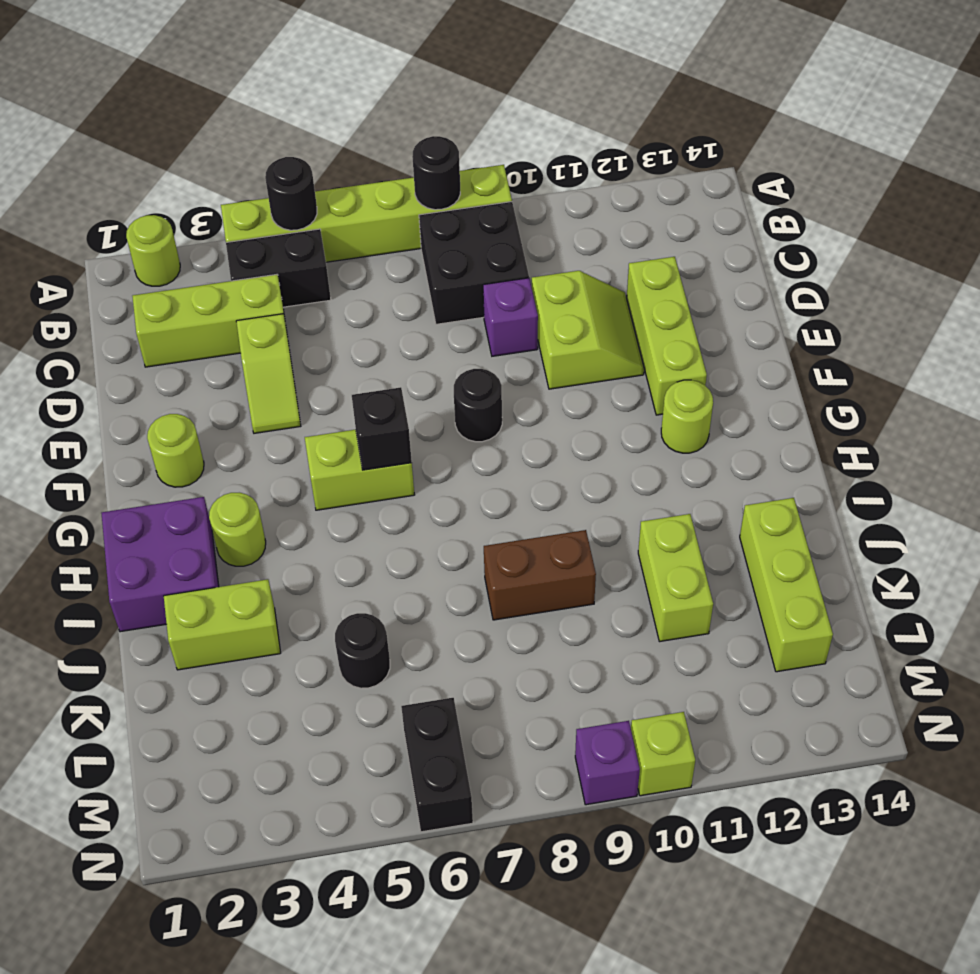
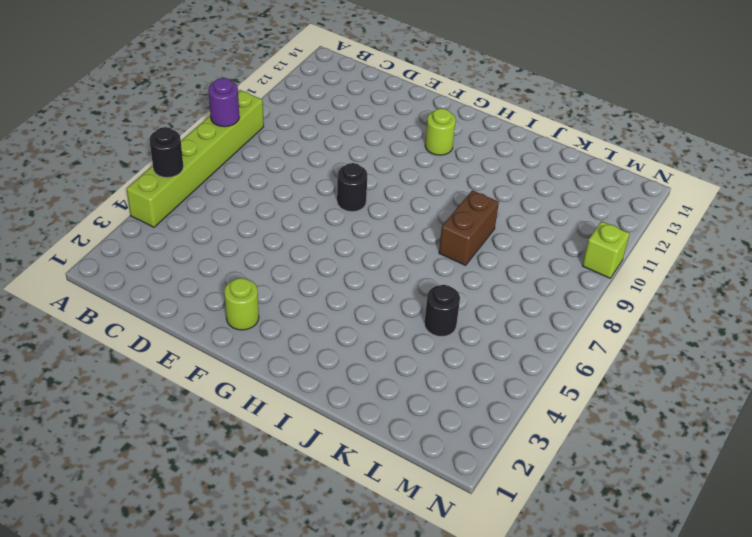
purple 1x1 round brick [208,78,239,127] -> black 1x1 round brick [412,136,460,210]
none -> lime 1x1 round brick [126,215,180,286]
none -> black 1x2 brick [226,229,331,307]
none -> black 2x2 brick [419,202,529,324]

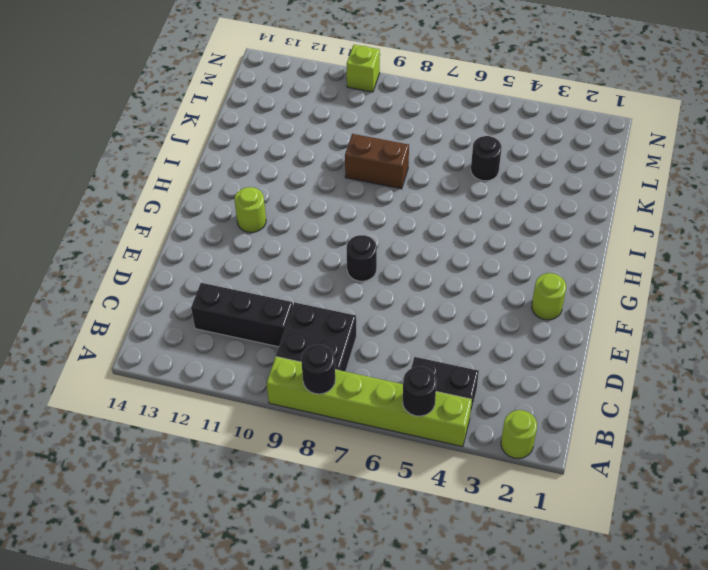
black 1x3 brick [191,283,293,347] -> none
none -> lime 1x3 brick [132,275,287,367]
none -> lime 1x2 slope [236,314,301,433]
none -> purple 1x1 brick [483,278,538,356]

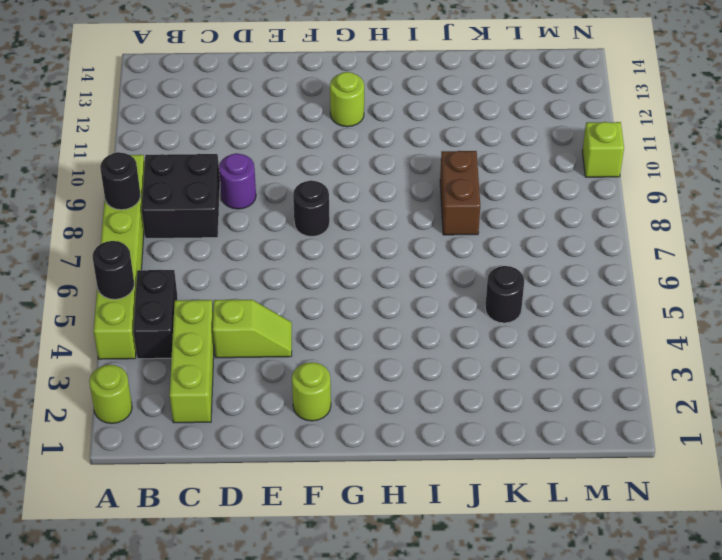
purple 1x1 round brick [219,153,256,209] -> purple 1x1 brick [483,278,538,356]
none -> lime 2x2 slope [532,271,644,389]
none -> lime 1x3 brick [627,257,707,415]
none -> lime 1x2 brick [305,430,414,510]

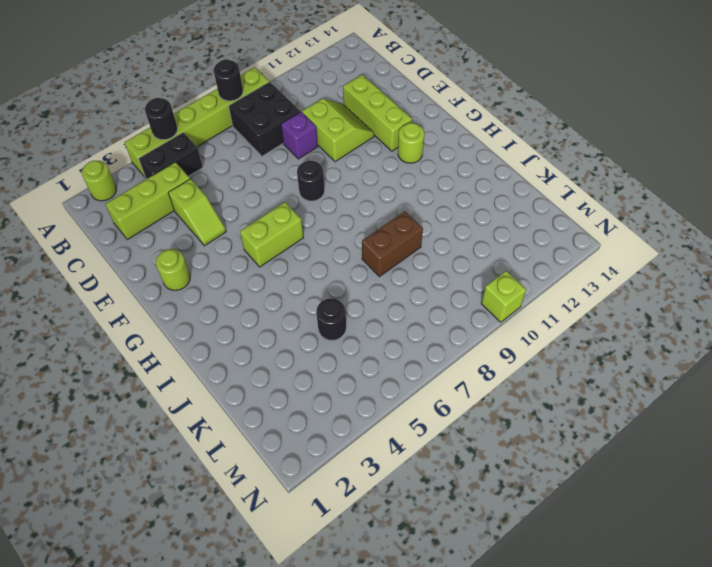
none -> purple 2x2 brick [101,497,219,632]
none -> lime 1x1 round brick [209,493,266,566]
none -> lime 1x2 brick [164,579,281,670]

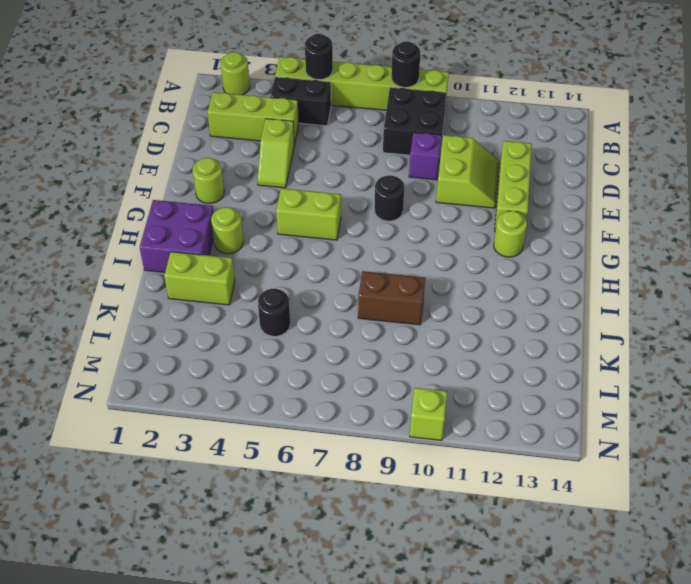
none -> lime 1x2 brick [638,514,713,642]
none -> lime 1x3 brick [740,498,833,672]
none -> black 1x2 brick [401,698,473,832]

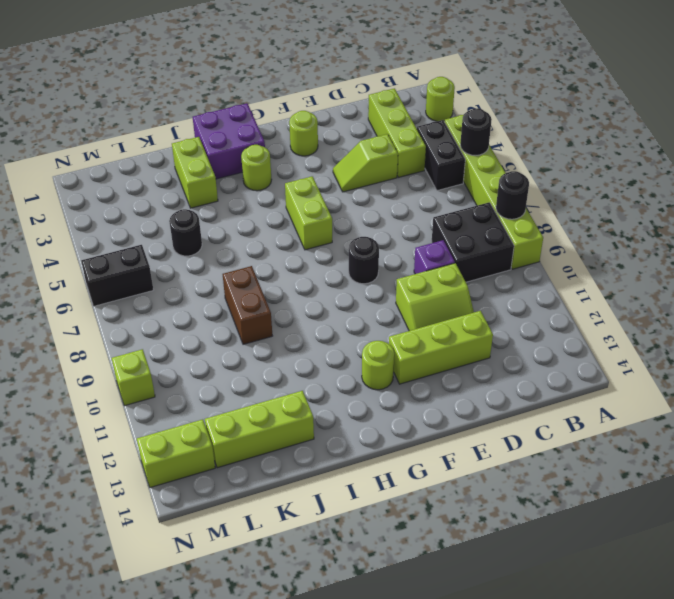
lime 1x2 brick [137,419,215,488] -> lime 1x2 brick moved to [638,514,713,642]
none -> purple 1x1 brick [575,721,640,805]
none -> black 1x1 brick [352,387,412,470]

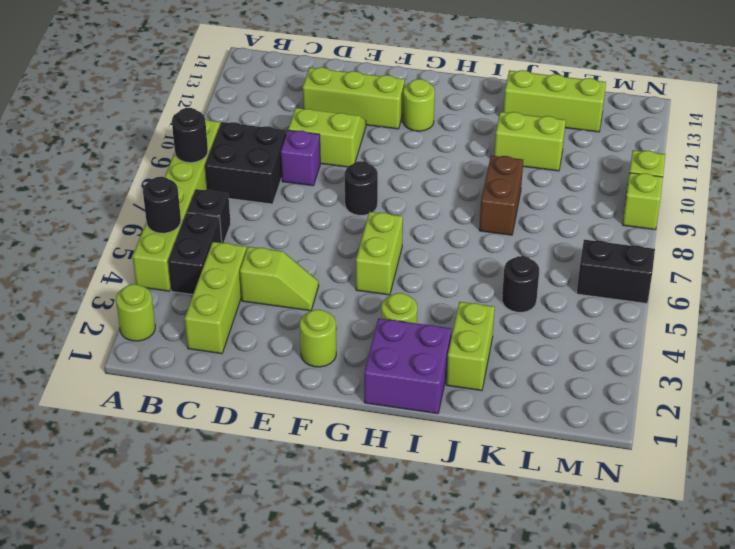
black 1x1 brick [187,189,231,243] -> black 1x1 brick moved to [352,387,412,470]
lime 1x1 brick [623,173,663,230] -> purple 1x1 brick [575,721,640,805]

